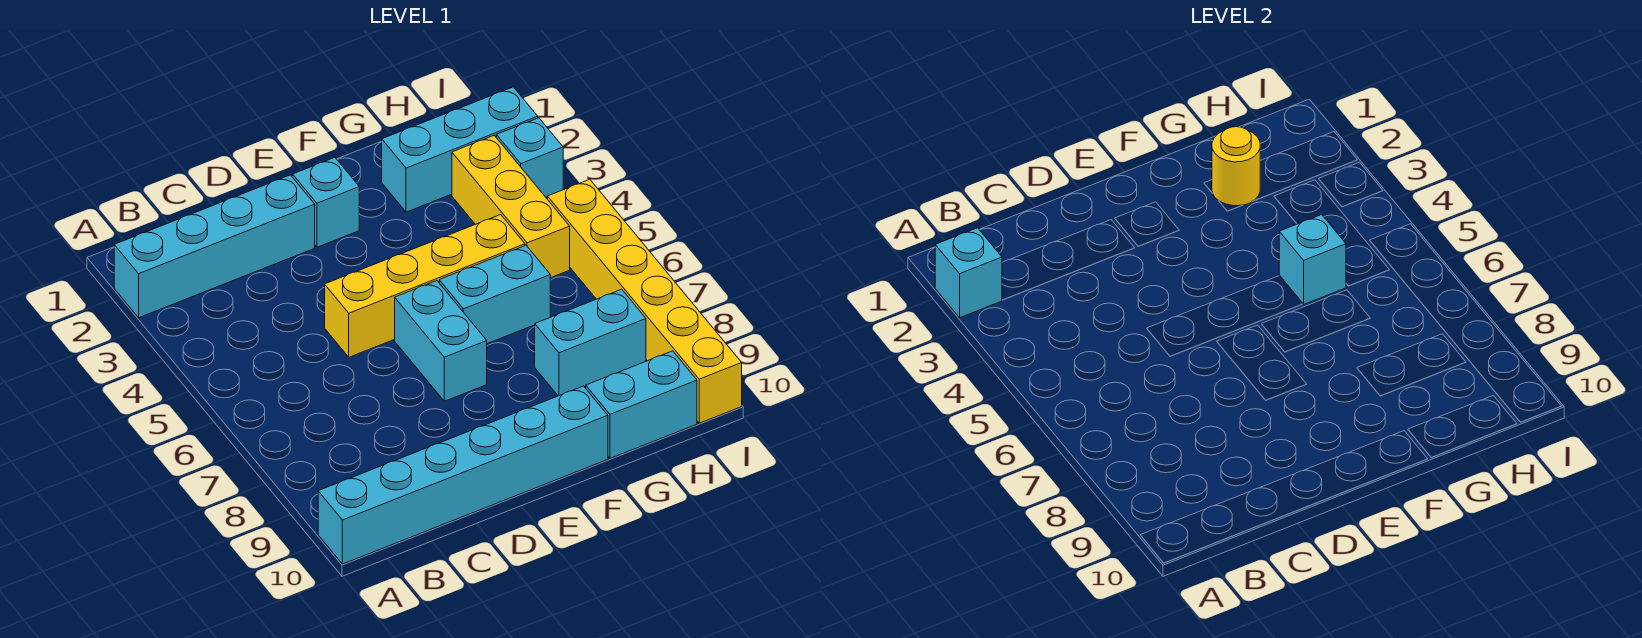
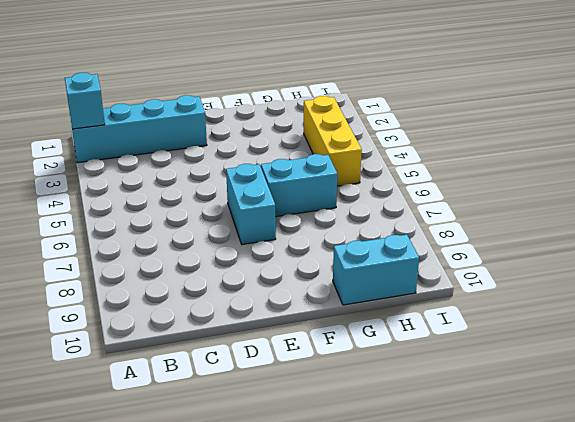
none -> cyan 1x6 brick [318,386,608,564]
none -> yellow 1x4 brick [325,215,525,357]
none -> cyan 1x1 brick [293,158,359,247]

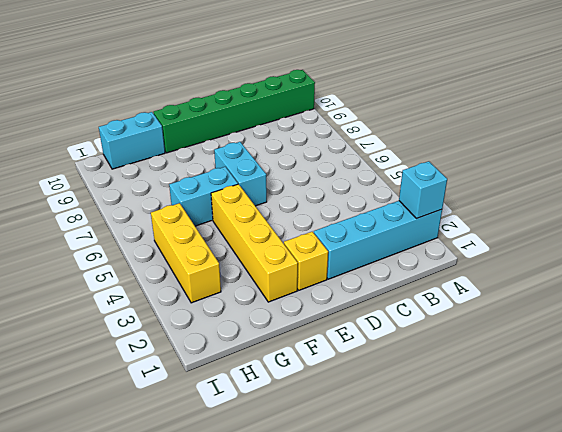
green 1x6 brick [153,70,315,153] -> cyan 1x6 brick [318,386,608,564]
yellow 1x1 brick [284,232,328,290] -> cyan 1x1 brick [293,158,359,247]
yellow 1x4 brick [211,184,298,302] -> yellow 1x4 brick turned to [325,215,525,357]
none -> cyan 1x3 brick [382,87,538,212]
none -> cyan 1x2 brick [535,289,646,396]
none -> cyan 1x1 brick [496,118,563,198]

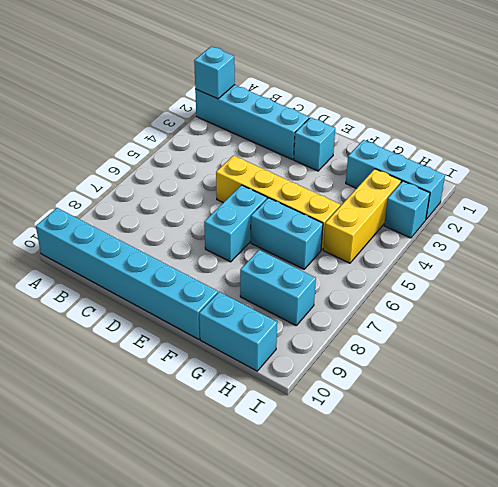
none -> yellow 1x6 brick [547,179,742,423]
none -> yellow 1x1 round brick [1212,127,1260,206]
none -> cyan 1x1 brick [1279,215,1346,304]

